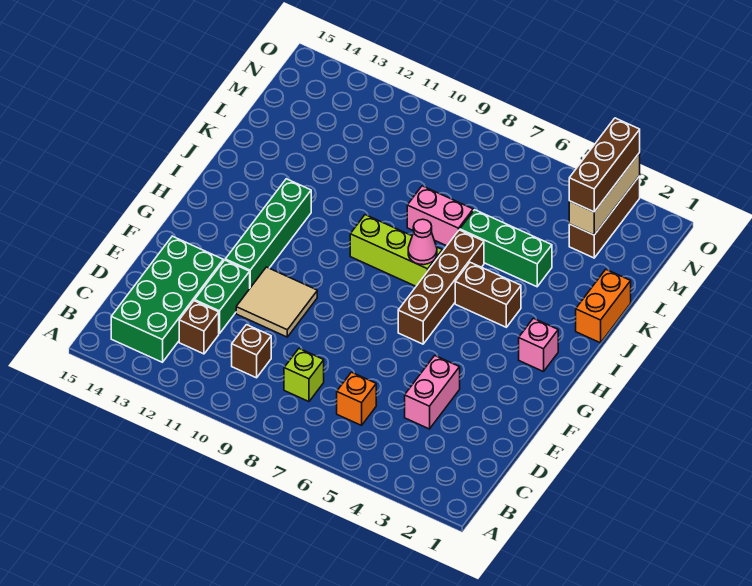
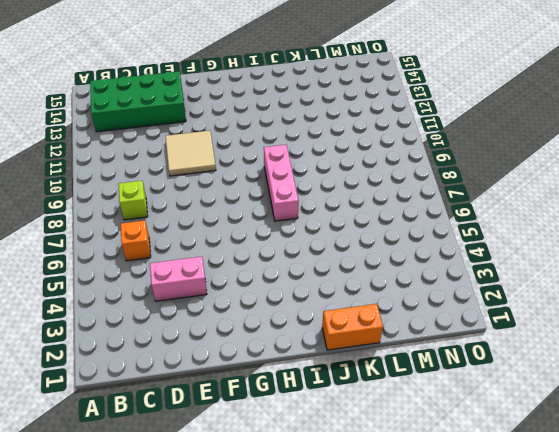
pink 1x3 brick [264,145,299,221] -> lime 1x3 brick [350,215,442,286]
none -> brown 1x1 brick [232,325,271,378]
none -> brown 1x1 brick [179,301,219,354]
none -> green 1x2 brick [195,260,250,334]

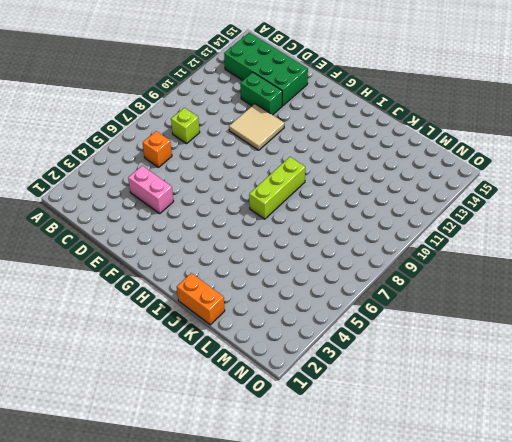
none -> brown 1x1 brick [232,325,271,378]
none -> brown 1x1 brick [179,301,219,354]
none -> green 1x4 brick [225,179,311,288]

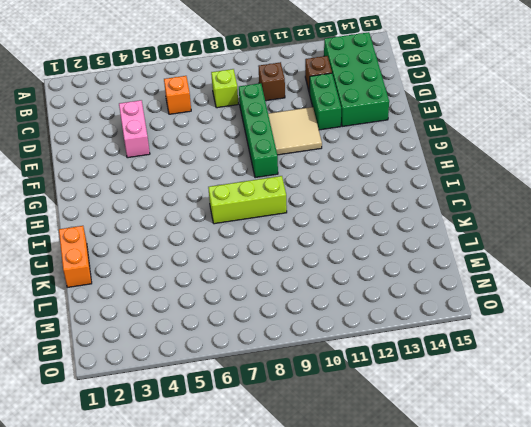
green 1x4 brick [239,83,278,178] -> green 1x4 brick moved to [225,179,311,288]
none -> brown 1x4 brick [398,230,484,344]
none -> pink 1x1 brick [519,318,558,372]
none -> brown 1x2 brick [455,262,521,327]

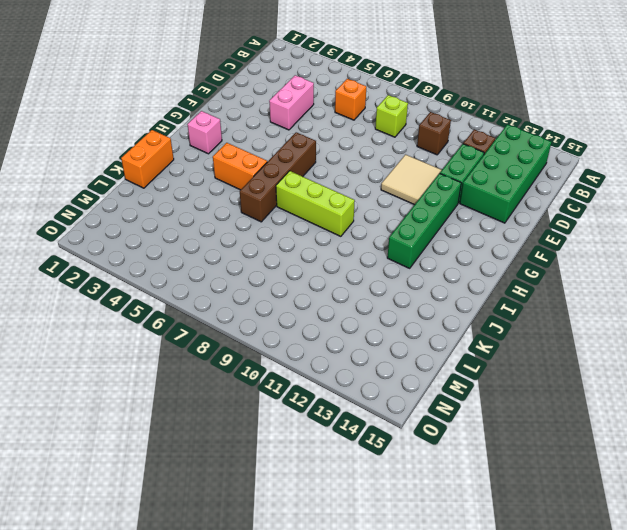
orange 1x2 brick [213,143,267,190] -> brown 1x2 brick [455,262,521,327]
none -> green 1x3 brick [460,210,552,287]
none -> pink 1x2 brick [407,186,473,246]
none -> brown 1x3 brick [569,176,640,258]

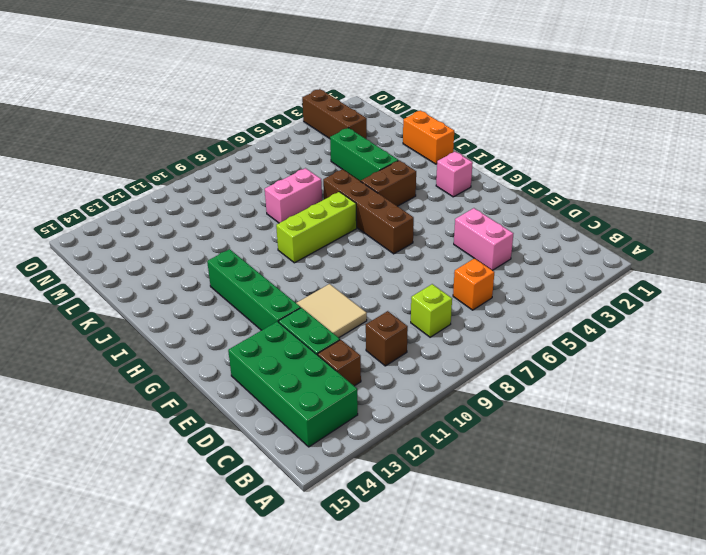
green 1x3 brick [330,128,398,181] -> green 1x3 brick turned to [460,210,552,287]
none -> pink 1x1 cone [408,219,437,265]
none -> tan 1x3 brick [569,153,640,235]
none -> brown 1x3 brick [569,118,640,212]

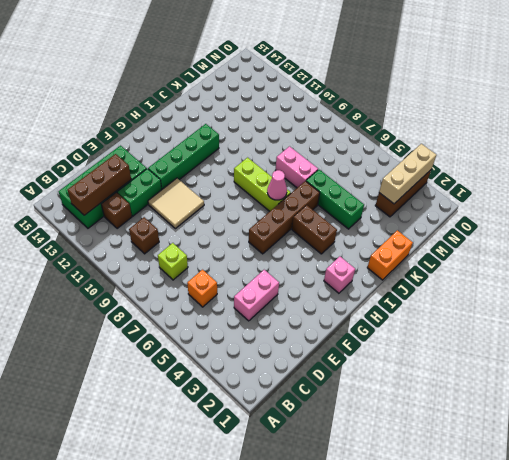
brown 1x3 brick [68,154,131,215] -> brown 1x3 brick moved to [569,118,640,212]

